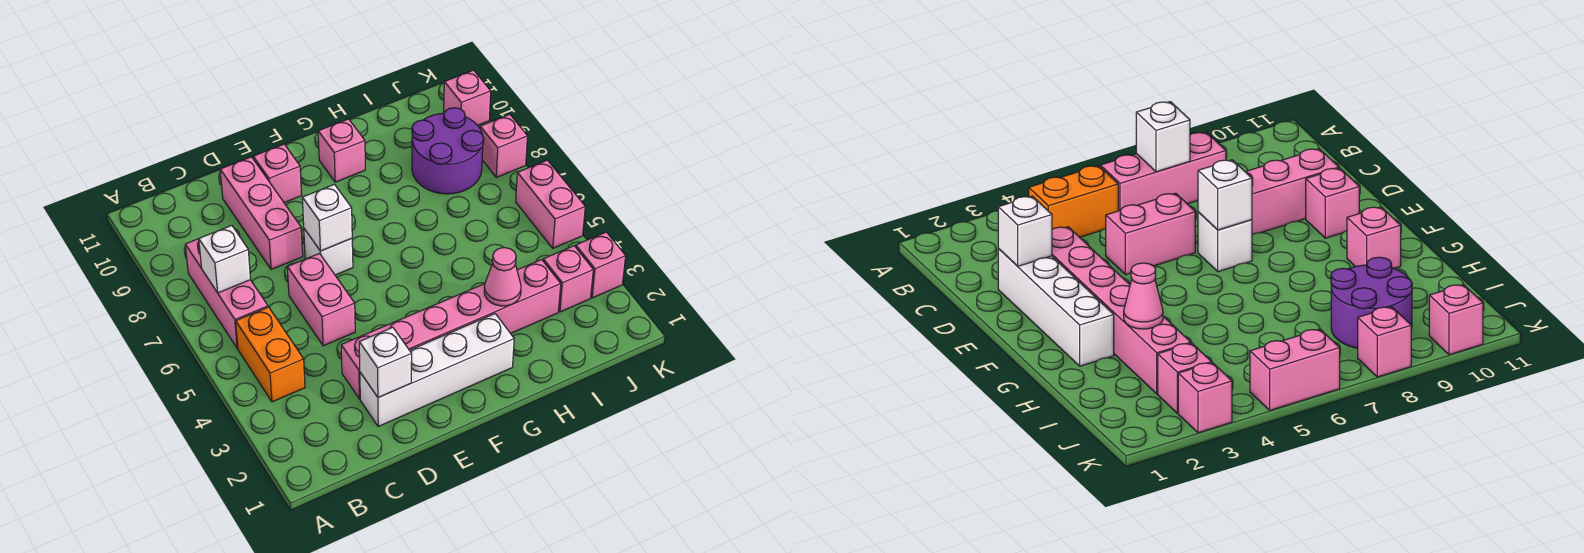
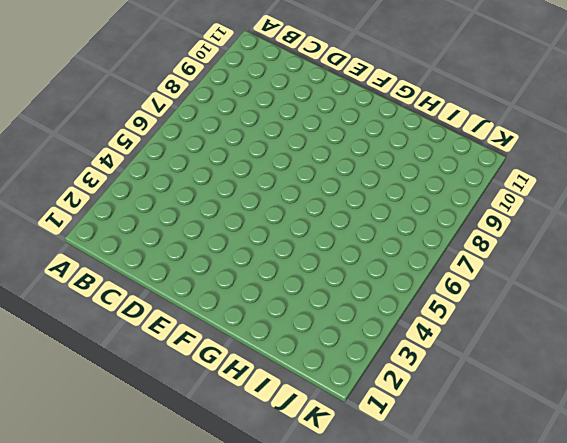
none -> orange 1x2 brick [236,307,305,402]
none -> pink 1x3 brick [185,239,268,348]
none -> white 1x4 brick [360,314,514,426]

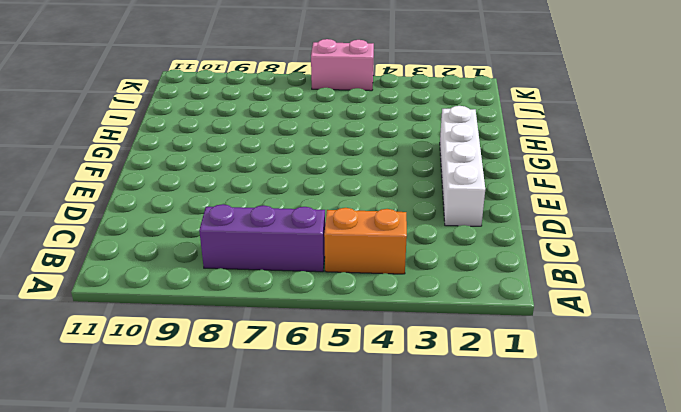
purple 1x3 brick [199,204,325,272] -> pink 1x3 brick [185,239,268,348]
none -> pink 1x6 brick [341,260,561,399]
none -> pink 1x2 brick [287,253,355,346]
none -> pink 1x3 brick [220,157,303,270]

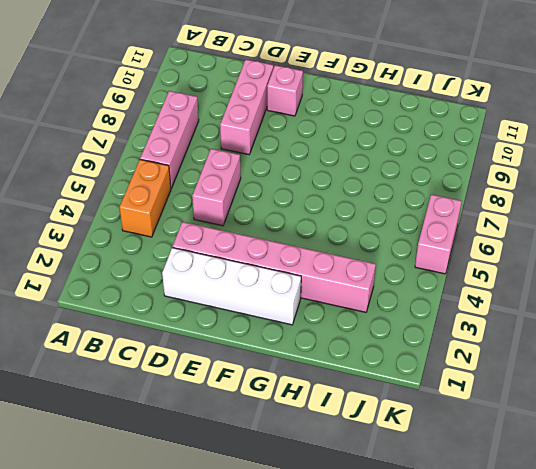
none -> white 1x1 brick [304,229,353,275]
none -> pink 1x1 brick [318,119,365,182]
none -> purple 2x2 round brick [412,108,484,194]

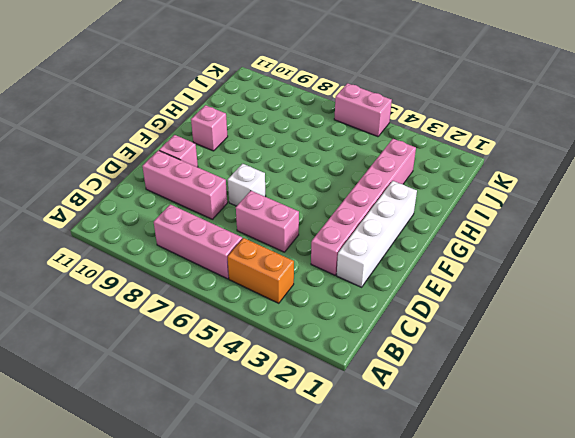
none -> purple 2x2 round brick [412,108,484,194]
none -> pink 1x1 brick [543,246,593,312]
none -> pink 1x1 brick [576,232,626,298]

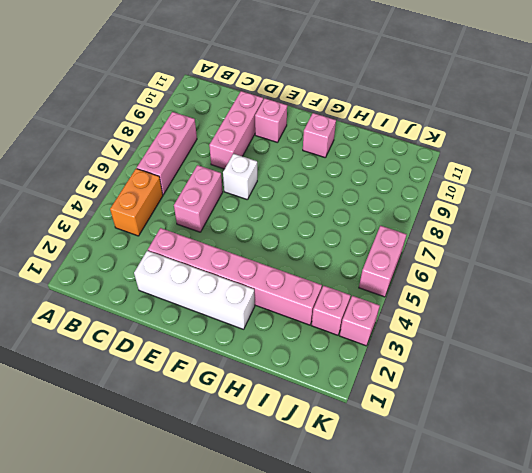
none -> purple 2x2 round brick [412,108,484,194]
none -> pink 1x1 brick [480,114,528,177]
none -> pink 1x1 brick [444,70,491,125]

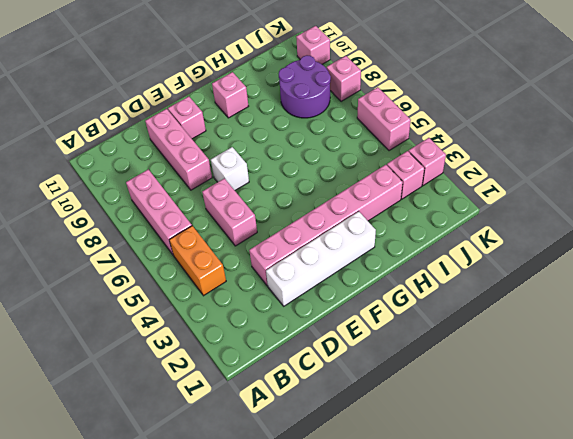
none -> white 1x1 brick [199,225,251,293]
none -> white 1x1 brick [359,327,412,398]
none -> white 1x1 brick [302,184,352,251]

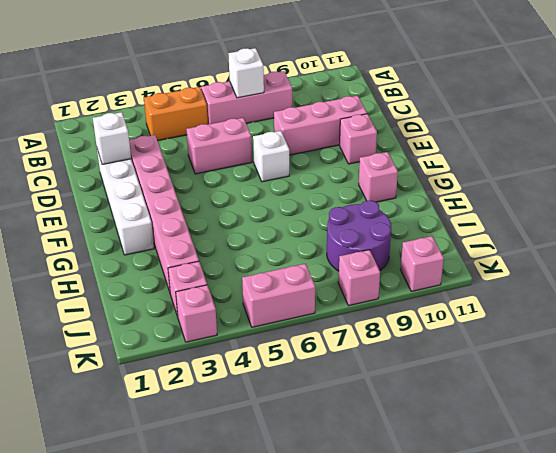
none -> white 1x1 brick [302,184,352,251]
none -> pink 1x1 cone [484,248,521,306]

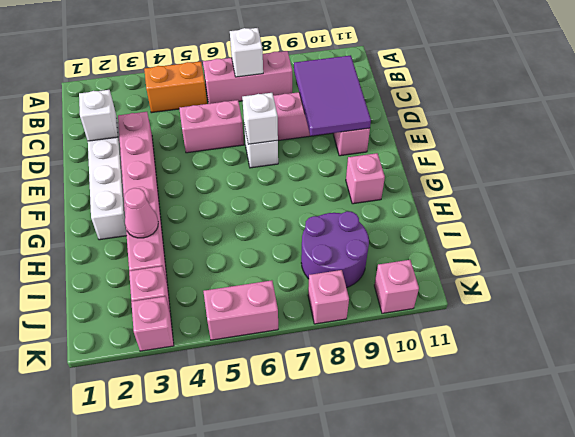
purple 2x3 tile [294,55,371,136] -> none

